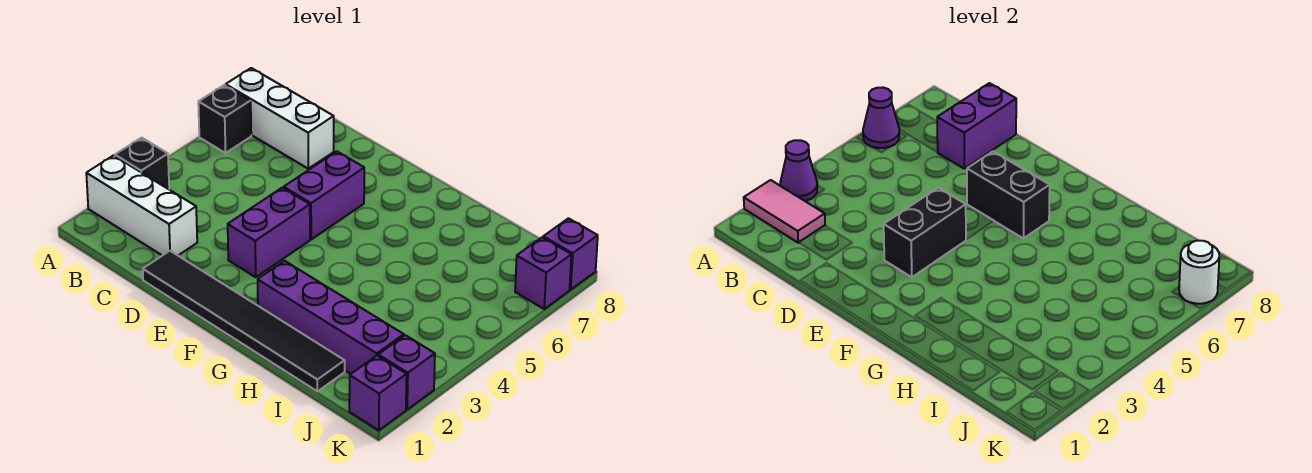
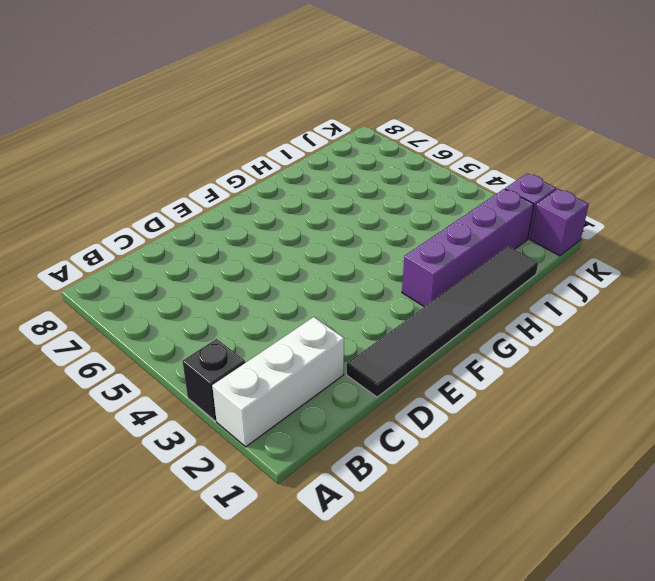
none -> black 1x1 brick [198,85,251,153]
none -> white 1x3 brick [226,68,334,169]
none -> purple 1x2 brick [228,188,310,277]

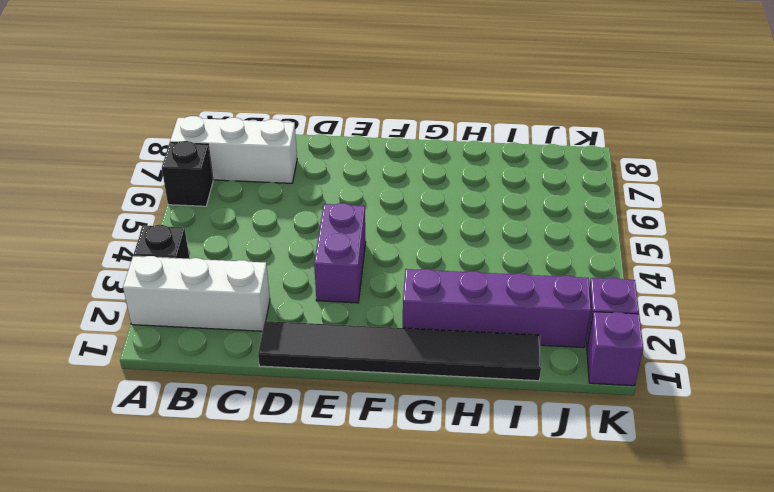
none -> purple 1x2 brick [284,151,364,239]
none -> purple 1x1 brick [515,237,571,309]
none -> purple 1x1 brick [543,218,598,290]

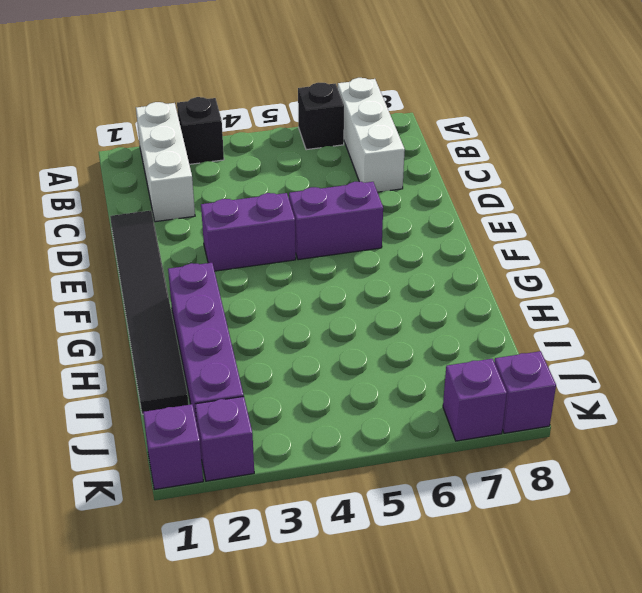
none -> pink 1x2 tile [744,180,825,243]
none -> purple 1x1 cone [780,140,817,201]
none -> purple 1x1 cone [863,87,899,148]

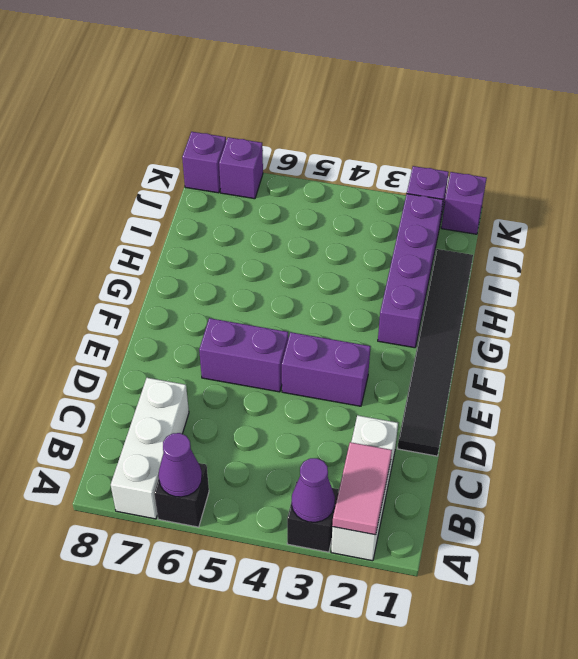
none -> purple 1x2 brick [937,83,1016,169]
none -> black 1x2 brick [884,188,966,277]
none -> black 1x2 brick [967,151,1050,238]

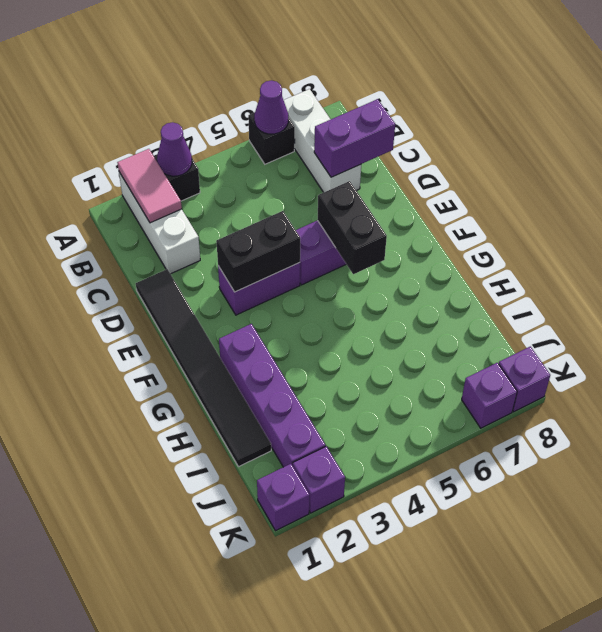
none -> white 1x1 round brick [1179,241,1219,304]

